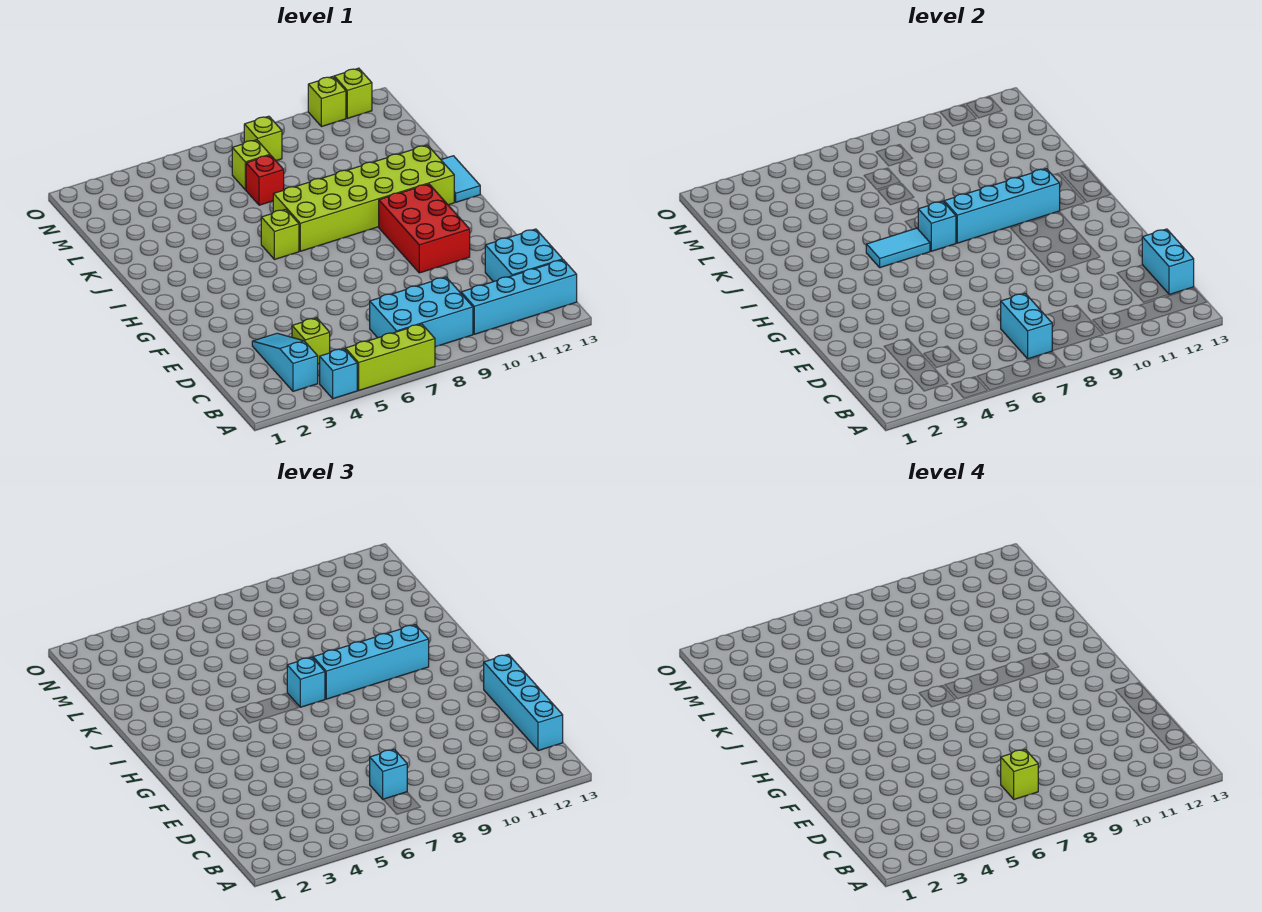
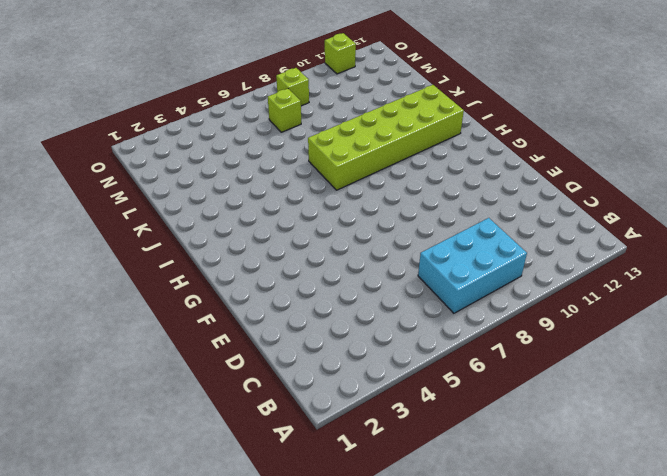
none -> cyan 1x1 brick [320,349,357,399]
none -> lime 1x3 brick [345,324,435,390]
none -> cyan 1x3 slope [252,333,318,391]

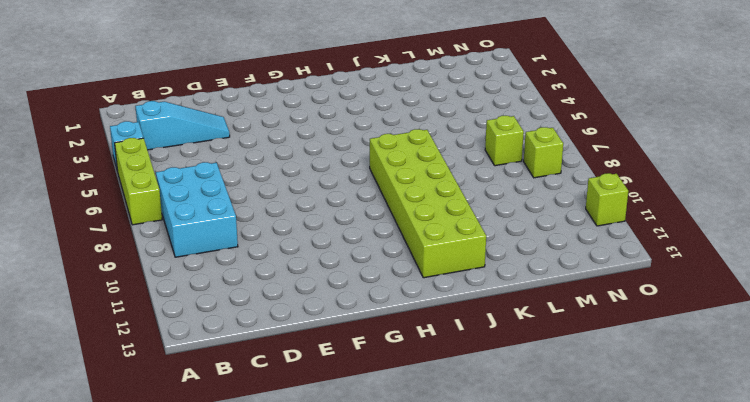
none -> cyan 1x4 brick [461,260,577,334]
none -> lime 1x1 brick [292,318,330,364]
none -> cyan 2x2 brick [485,229,563,282]

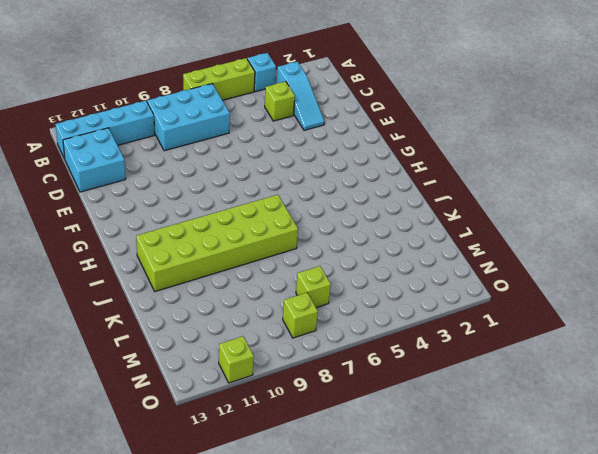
none -> red 2x3 brick [379,184,470,273]
none -> lime 1x1 brick [261,209,299,260]
none -> cyan 1x2 tile [441,156,480,202]

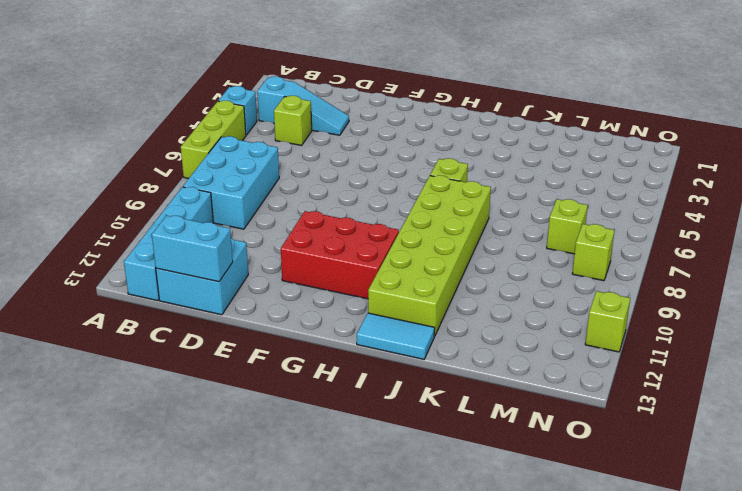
none -> red 1x1 brick [246,155,284,205]
none -> lime 1x1 brick [334,68,372,118]
none -> cyan 1x2 brick [1001,293,1052,359]

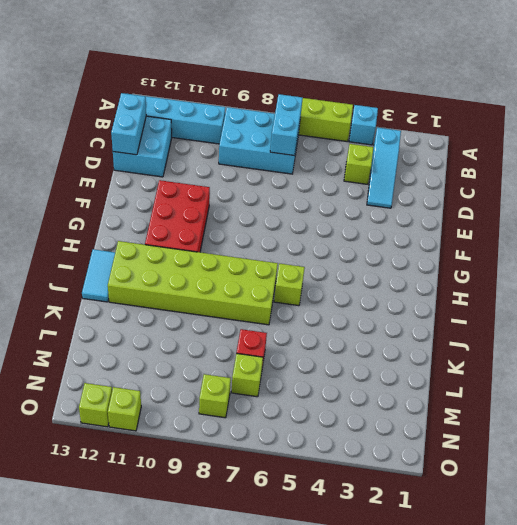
none -> cyan 1x2 tile [866,228,930,268]
none -> cyan 1x1 brick [918,201,956,251]
none -> cyan 1x4 brick [944,169,1060,243]

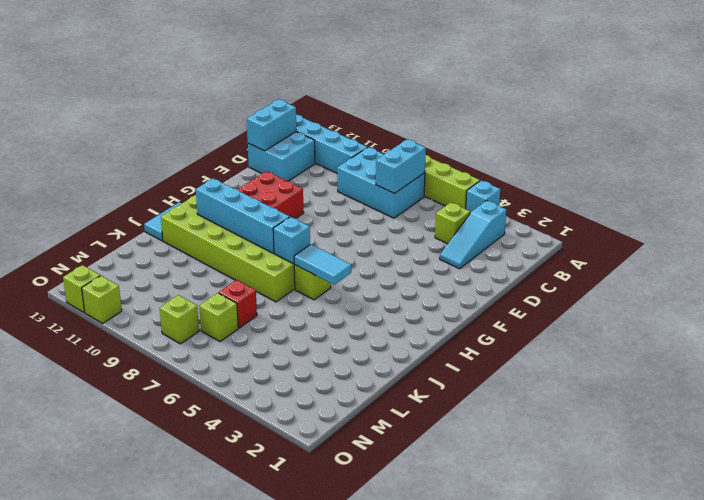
none -> cyan 1x1 brick [370,749,407,799]
none -> cyan 1x4 brick [484,654,563,751]
none -> cyan 1x1 brick [287,657,325,707]

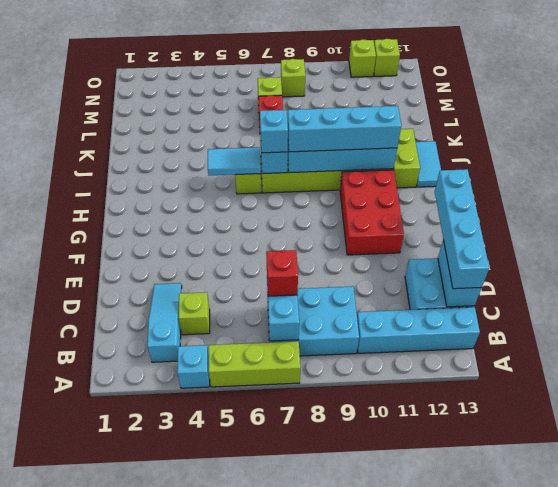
red 1x1 brick [266,250,298,296] -> cyan 1x1 brick [370,749,407,799]
none -> lime 1x1 brick [1001,749,1038,799]

